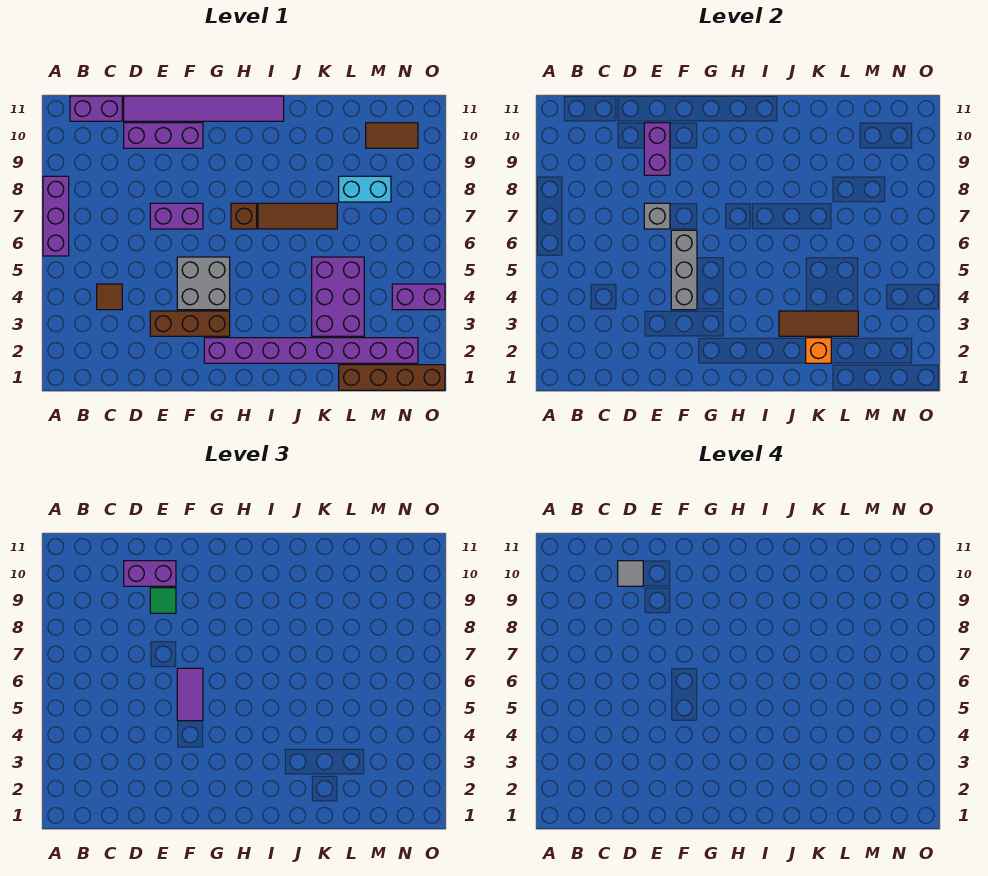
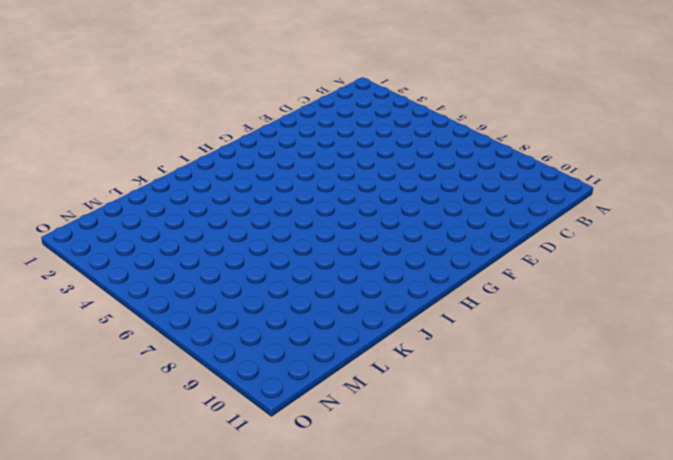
none -> purple 1x3 brick [43,176,69,256]
none -> purple 1x2 brick [70,96,122,121]
none -> brown 1x1 tile [97,284,122,310]

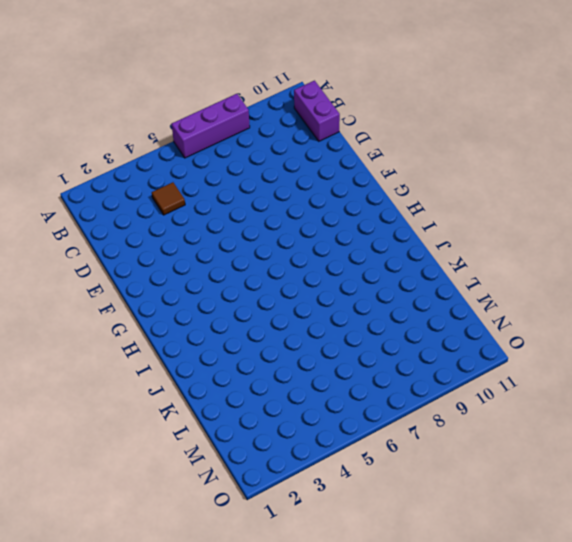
none -> purple 1x3 brick [124,123,203,148]
none -> purple 1x6 tile [124,96,284,121]
none -> brown 1x3 brick [150,311,230,336]

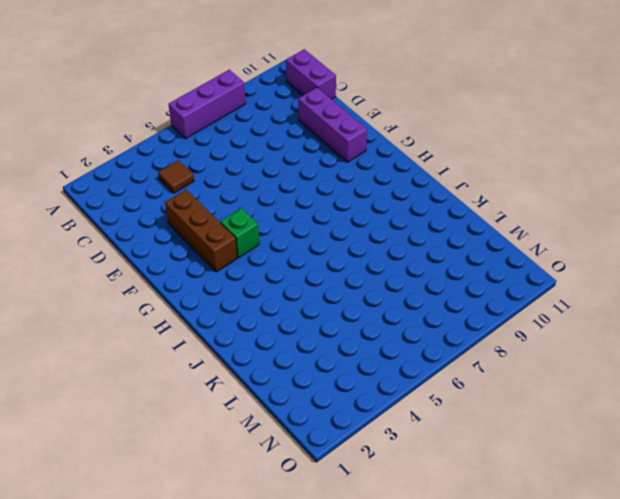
green 1x1 brick [220,208,259,258] -> grey 2x2 brick [177,257,230,310]
none -> purple 1x6 tile [124,96,284,121]
none -> purple 1x2 brick [150,203,203,229]
none -> purple 1x8 brick [204,338,418,363]

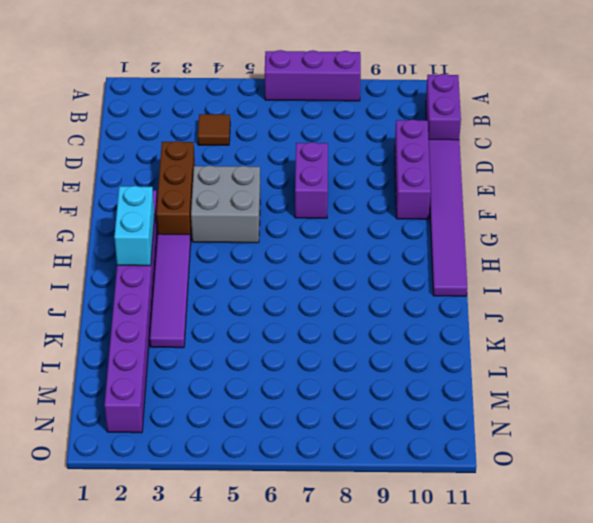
cyan 1x2 brick [114,186,154,266] -> cyan 1x2 brick moved to [339,176,391,202]
purple 1x4 tile [150,234,191,348] -> purple 2x3 brick [312,257,364,336]
none -> brown 1x1 brick [231,203,257,229]
none -> brown 1x3 tile [258,203,337,229]
none -> brown 1x4 brick [339,365,445,390]

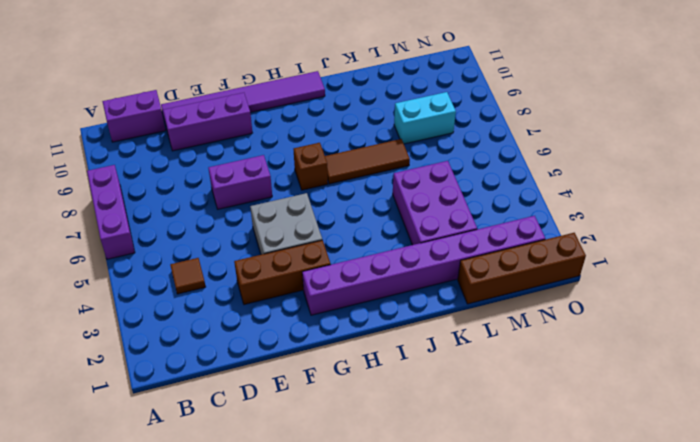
none -> brown 1x2 tile [366,123,418,148]
none -> purple 1x2 brick [392,284,445,310]
none -> grey 1x1 brick [644,203,670,229]

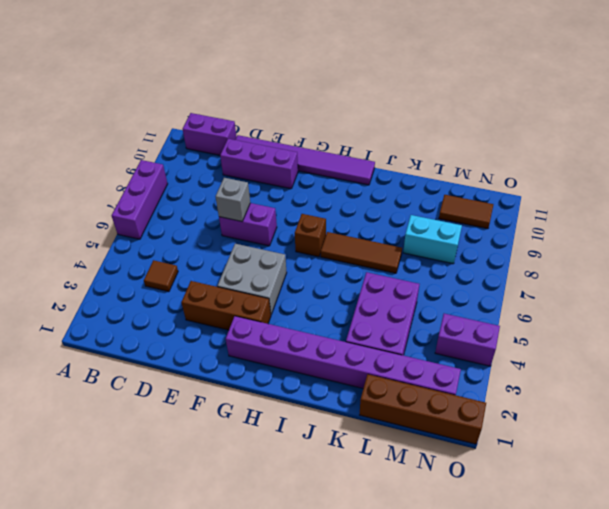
none -> purple 1x2 brick [644,123,670,175]
none -> grey 1x3 brick [671,230,697,310]
none -> brown 1x3 tile [779,311,858,336]

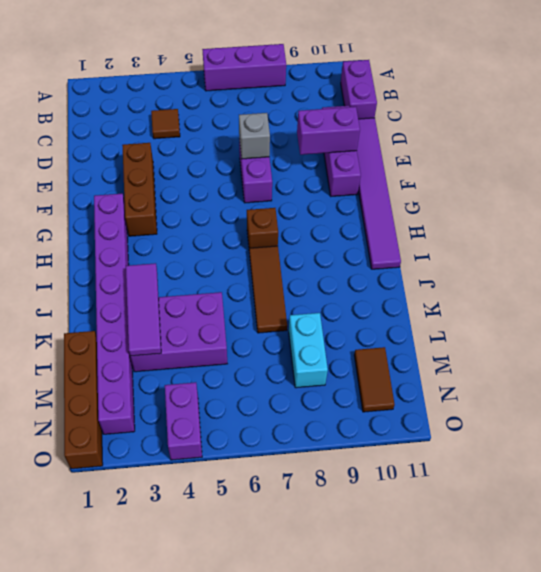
purple 1x3 tile [126,263,161,356] -> brown 1x3 tile [779,311,858,336]
none -> grey 2x2 brick [177,257,230,310]
none -> grey 1x3 brick [671,230,697,310]
none -> orange 1x1 brick [806,338,831,363]

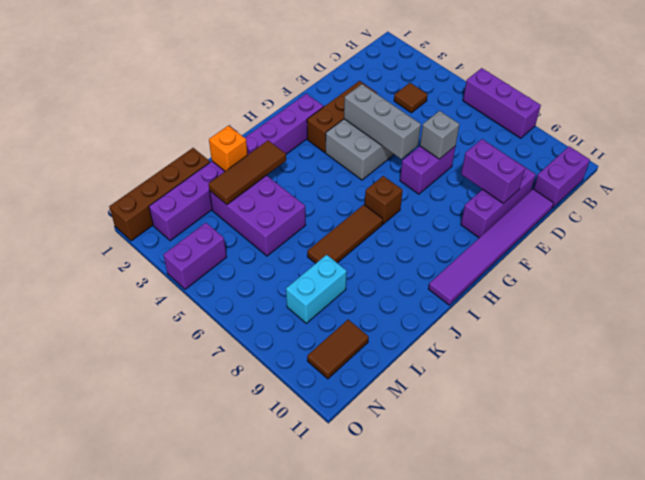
none -> purple 1x2 brick [124,561,176,586]
none -> green 1x1 tile [150,588,176,613]
none -> purple 1x2 tile [177,668,203,721]

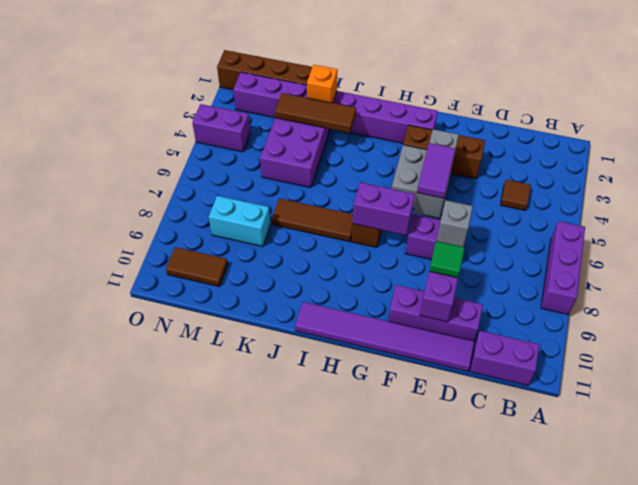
purple 1x2 brick [352,182,415,235] -> purple 1x2 brick moved to [124,561,176,586]
none -> grey 1x1 tile [618,561,643,586]

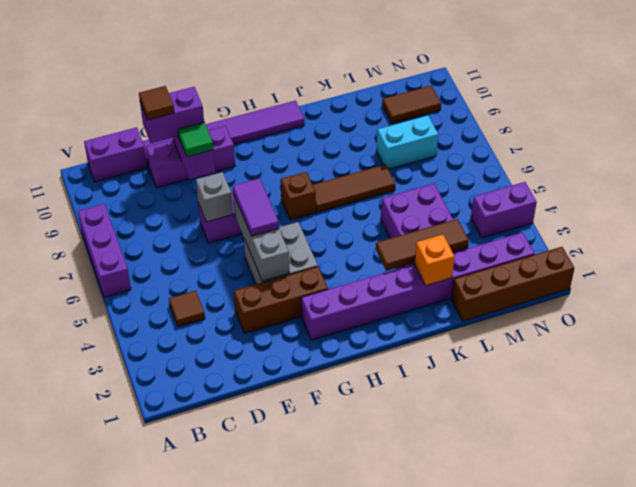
brown 1x1 tile [139,86,174,120] -> grey 1x1 tile [618,561,643,586]

